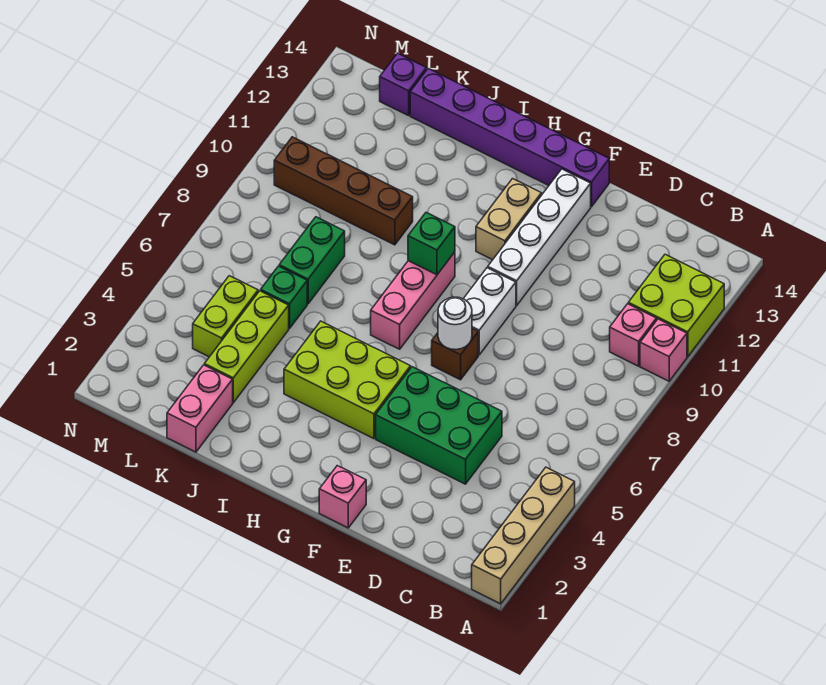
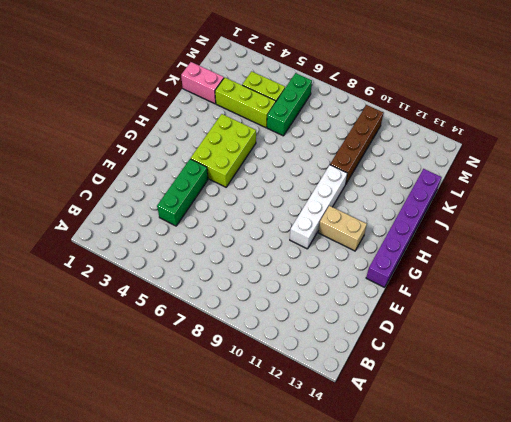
green 1x3 brick [157,159,208,226] -> green 2x3 brick [376,367,502,484]
white 1x4 brick [290,165,347,249] -> white 1x4 brick turned to [488,169,591,305]
green 1x3 brick [267,73,312,136] -> green 1x1 brick [261,266,307,329]
none -> tan 1x4 brick [472,467,575,604]
none -> pink 1x1 brick [640,319,687,381]
none -> lime 2x2 brick [628,254,724,357]

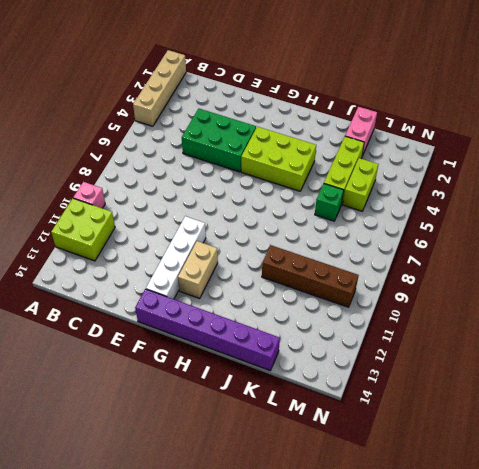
none -> pink 1x1 brick [610,304,657,366]
none -> pink 1x1 brick [319,466,366,528]
none -> brown 1x1 brick [432,329,478,380]

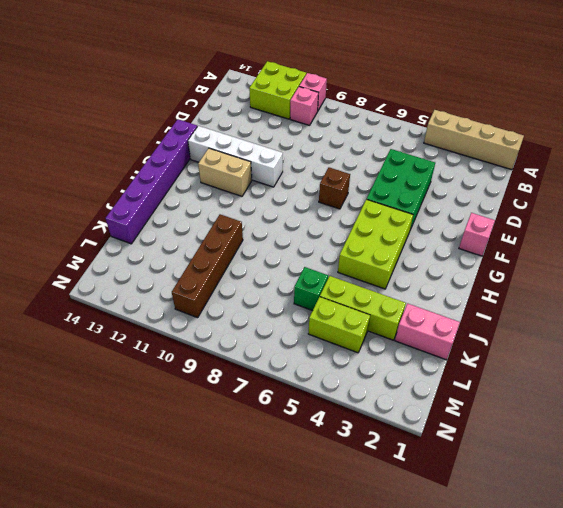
none -> white 1x2 brick [464,268,516,355]
none -> pink 1x3 brick [371,252,455,349]
none -> green 1x2 brick [279,217,345,304]

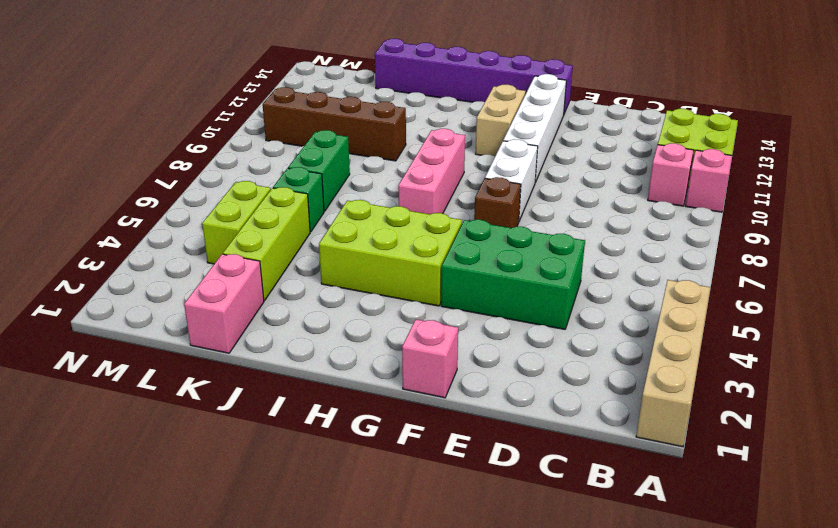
none -> purple 1x1 brick [380,53,427,116]
none -> white 1x1 round brick [438,297,472,350]
none -> green 1x1 brick [408,213,455,275]

